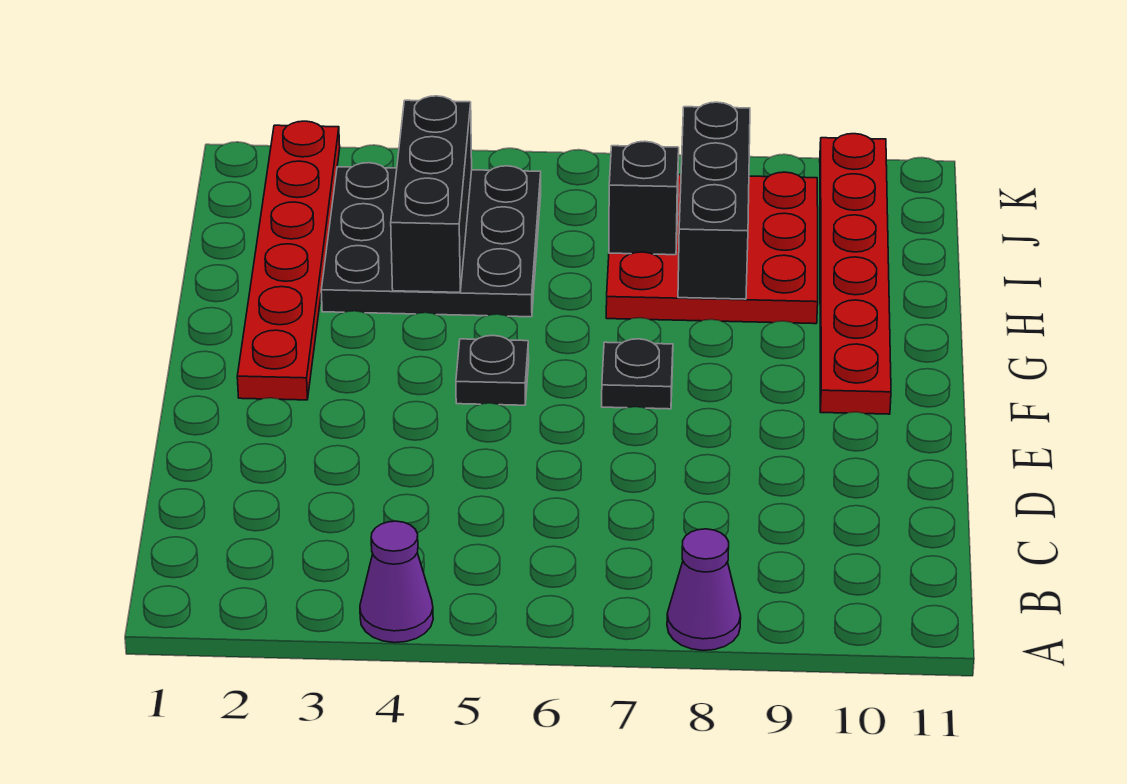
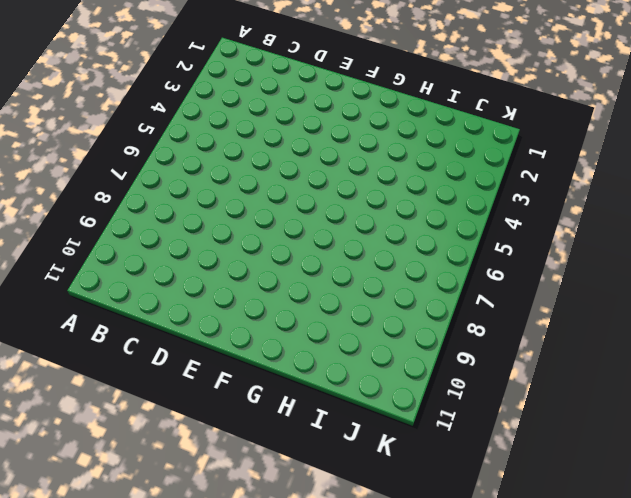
none -> purple 1x1 cone [360,521,433,643]
none -> purple 1x1 cone [667,529,741,650]

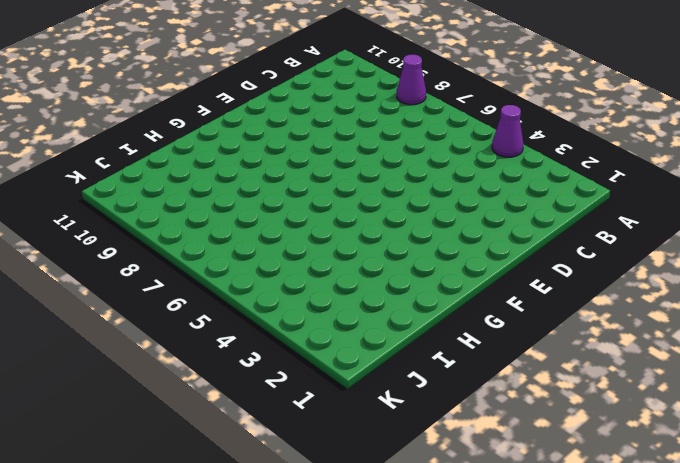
none -> red 1x6 plate [237,121,340,400]
none -> black 1x1 plate [456,335,529,405]

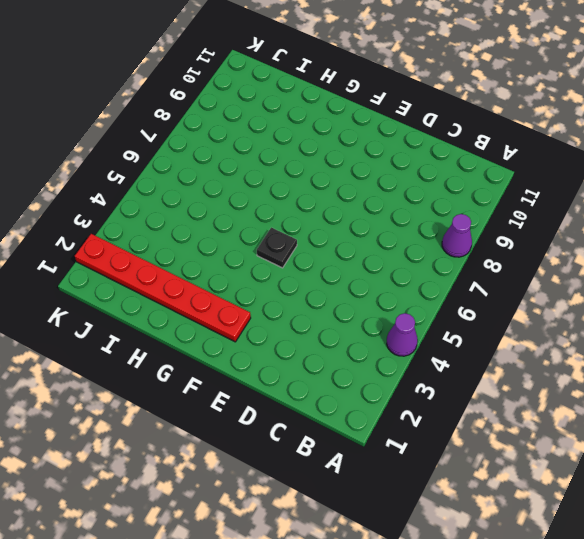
none -> black 1x1 plate [602,339,673,409]
none -> red 1x6 plate [820,134,891,414]

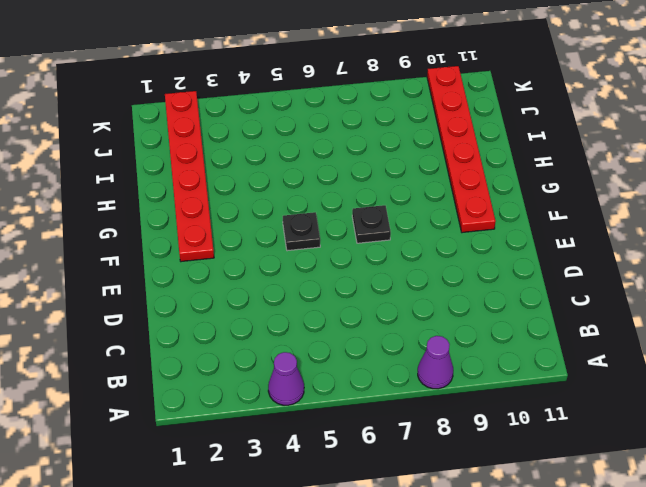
none -> black 3x3 plate [321,163,541,317]
none -> red 3x3 plate [606,172,818,324]

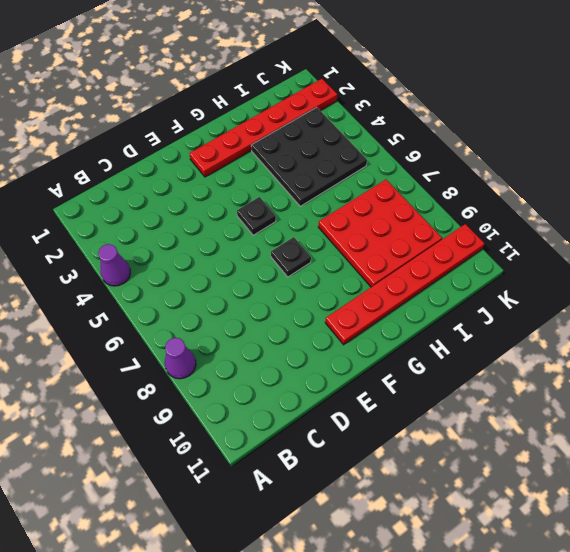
none -> black 1x3 brick [391,96,472,292]
none -> black 1x3 brick [678,102,750,299]

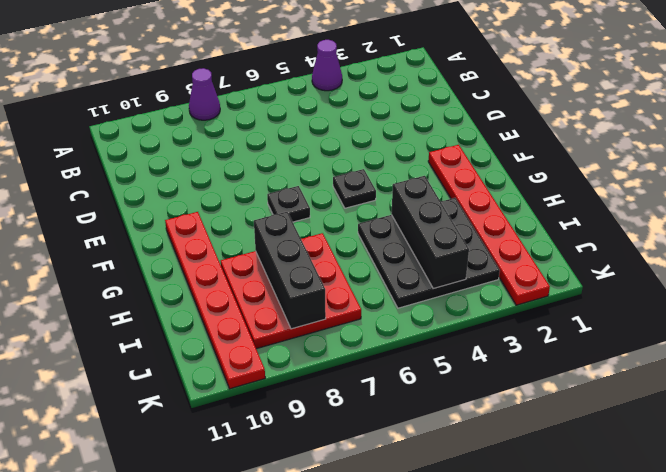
none -> black 1x1 brick [609,141,679,255]

